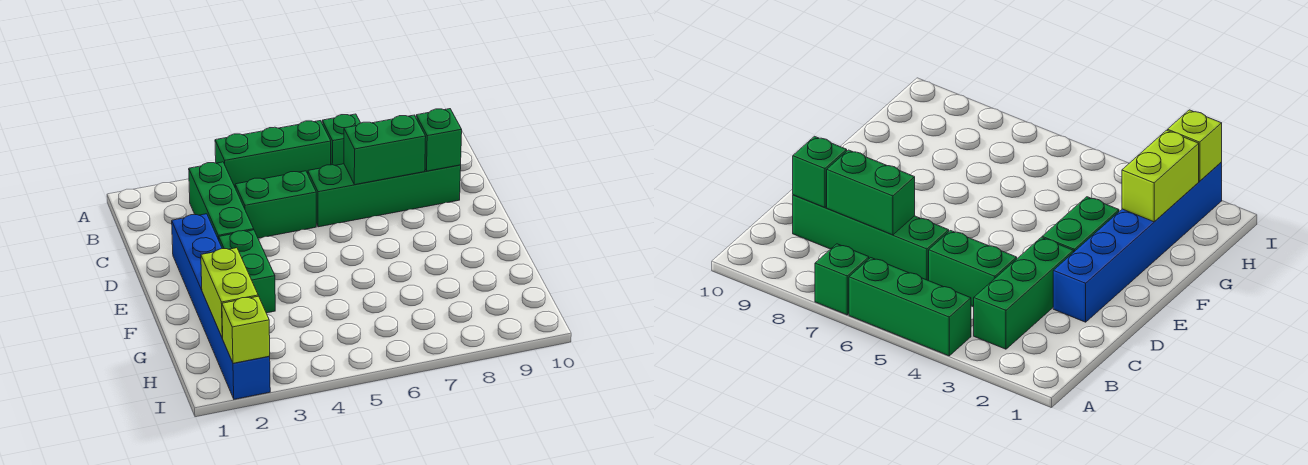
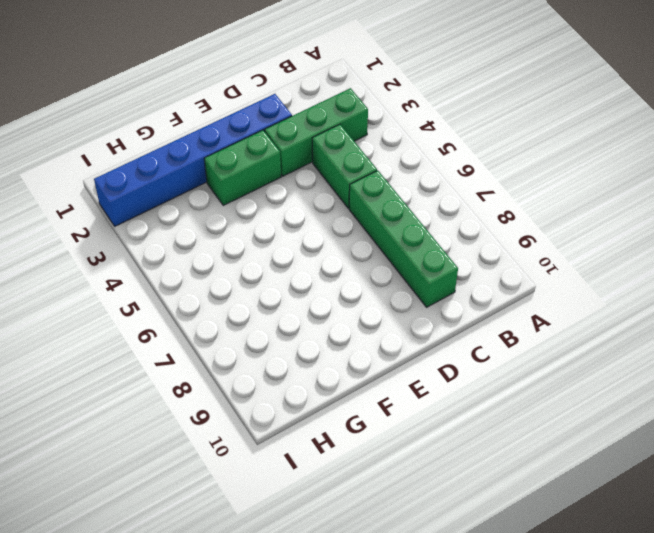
none -> green 1x3 brick [215,121,331,187]
none -> green 1x1 brick [322,114,360,165]

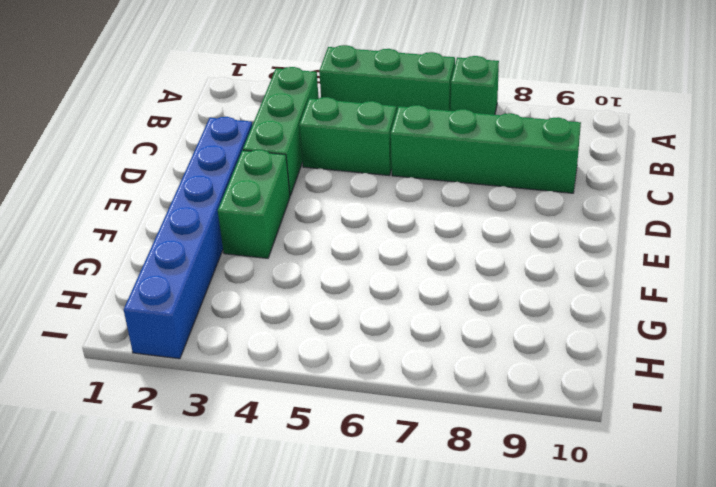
none -> green 1x2 brick [344,115,426,185]
none -> green 1x1 brick [416,109,462,171]

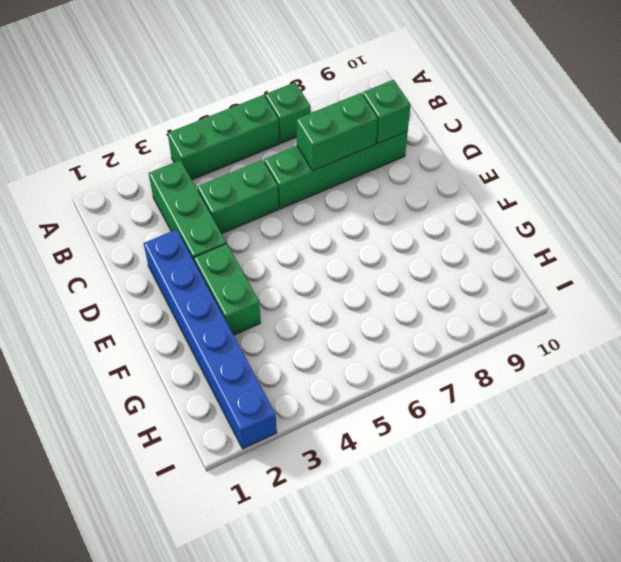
none -> lime 1x2 brick [201,248,258,338]
none -> lime 1x1 brick [222,296,270,363]

